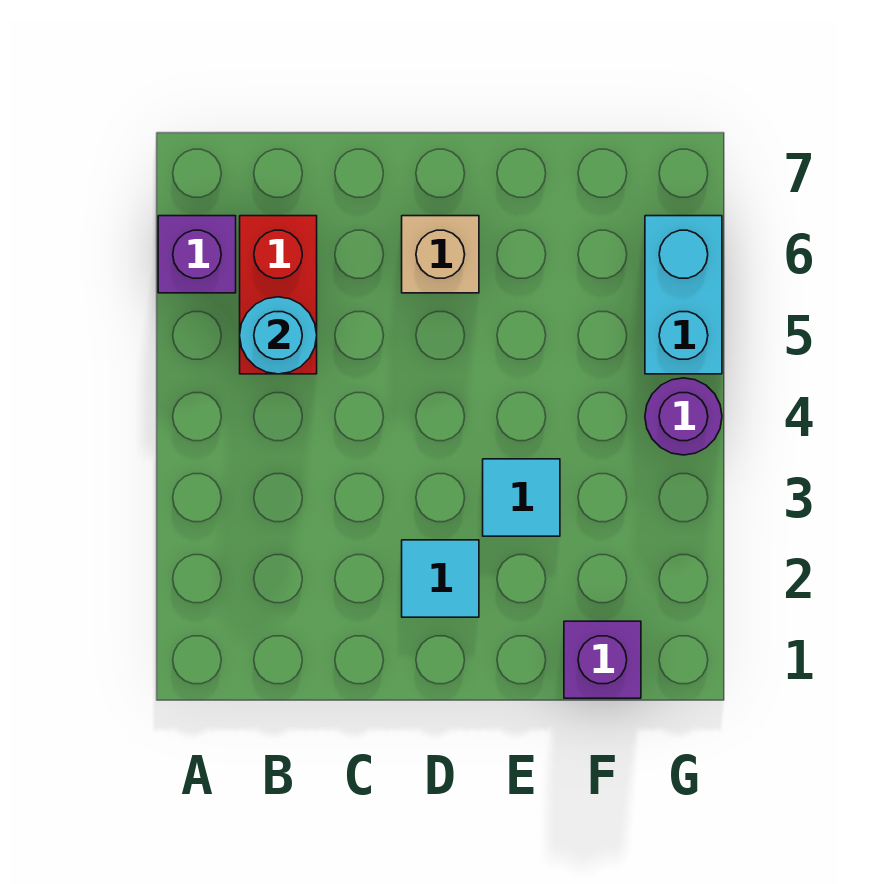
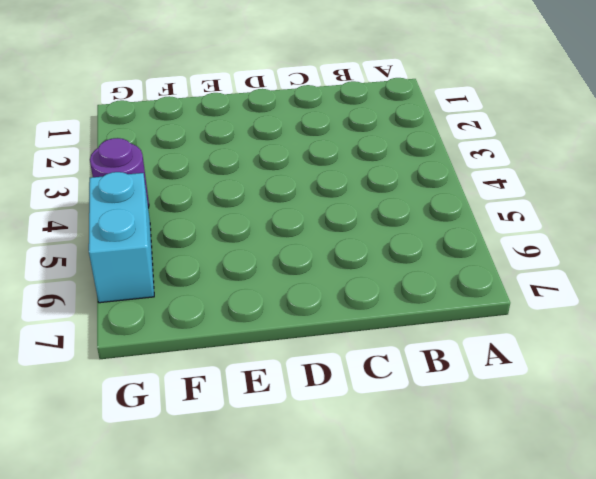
none -> purple 1x1 brick [158,216,236,293]
none -> red 1x2 brick [240,216,317,374]

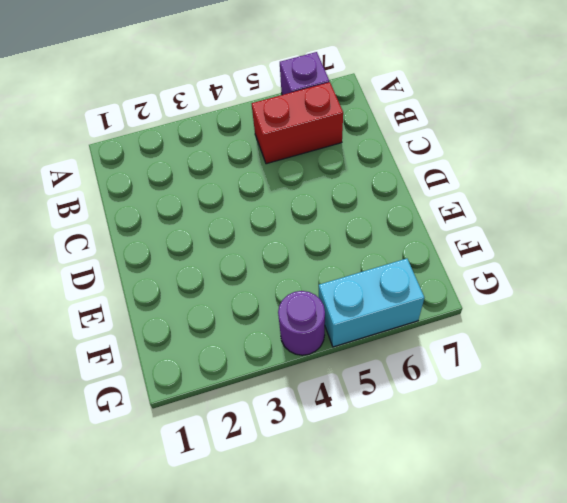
none -> cyan 1x1 tile [402,540,479,617]
none -> tan 1x1 brick [402,216,479,293]

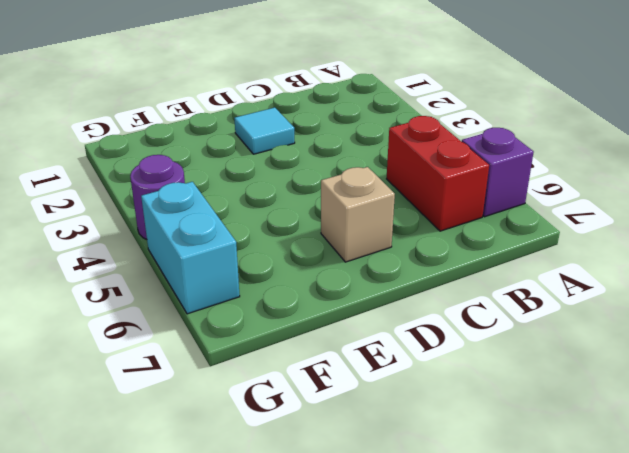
none -> cyan 1x1 tile [483,459,560,536]
none -> purple 1x1 brick [564,621,641,698]

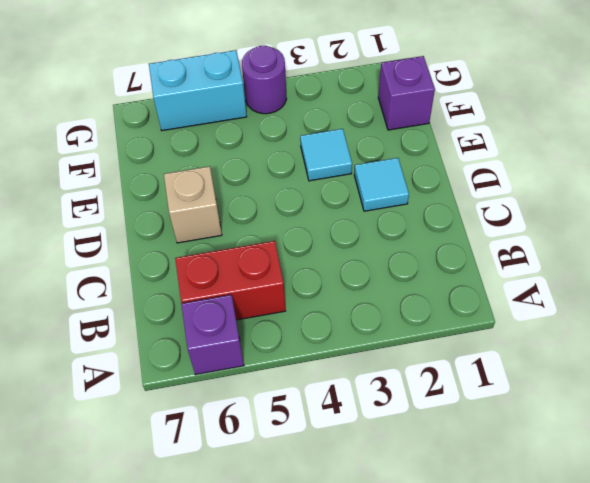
none -> cyan 1x1 round brick [240,297,317,374]

